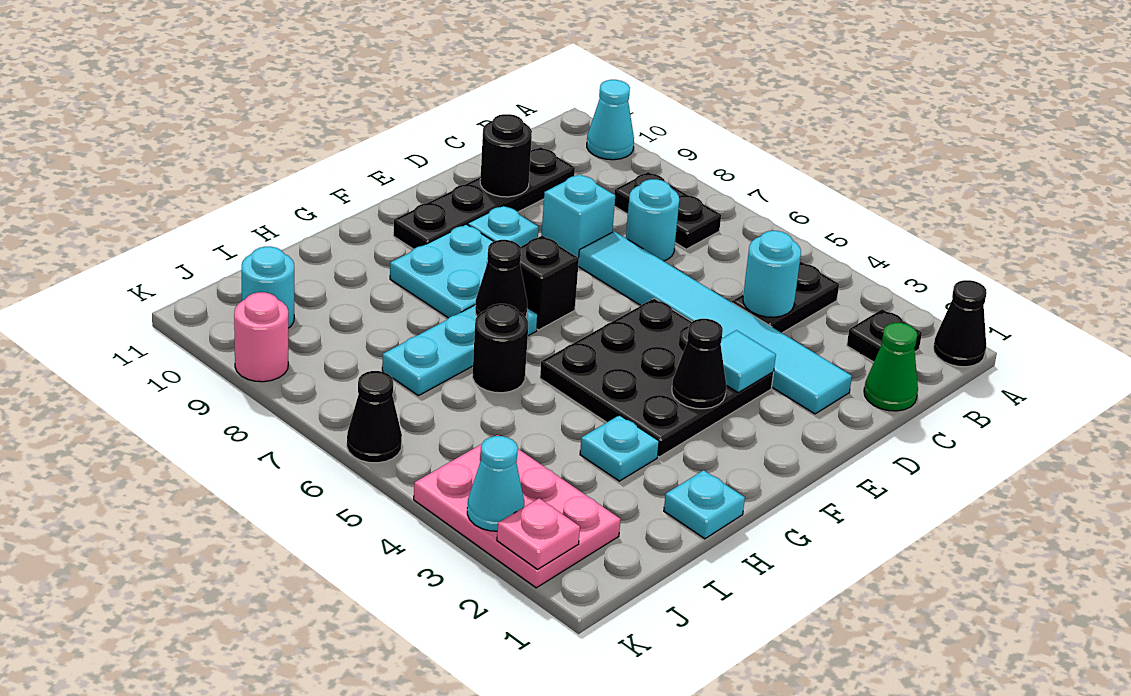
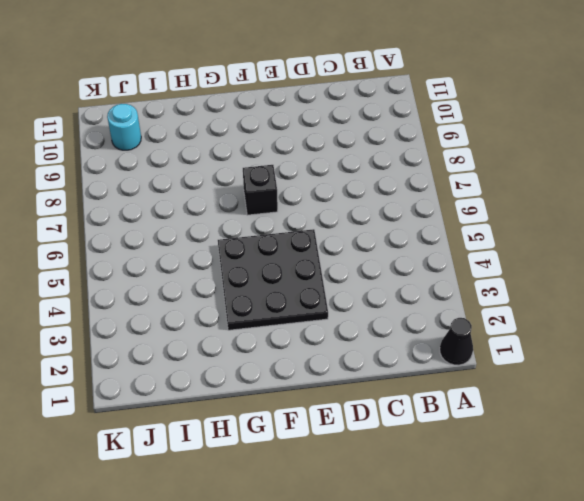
none -> cyan 1x1 cone [587,80,634,160]
none -> black 1x1 plate [847,309,922,362]
none -> black 1x2 plate [732,262,839,333]

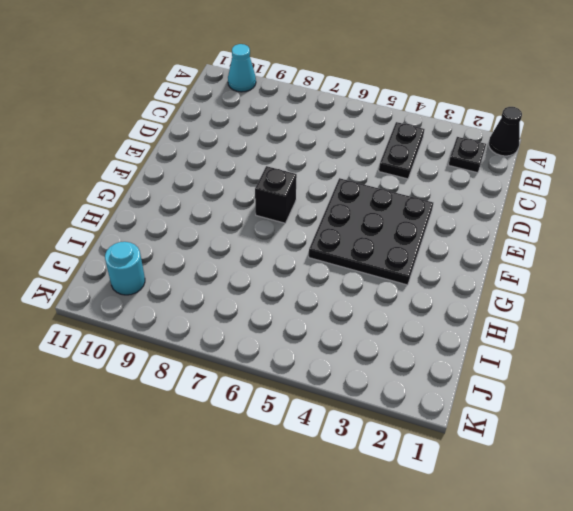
none -> black 1x2 plate [614,172,721,249]
none -> green 1x1 cone [864,323,918,411]
none -> cyan 1x1 round brick [626,179,679,261]

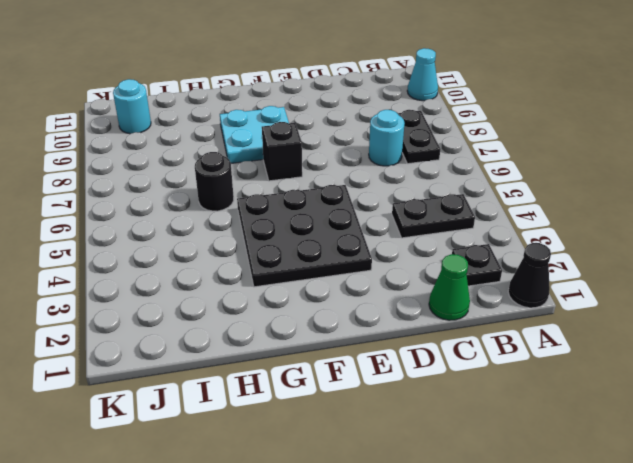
none -> black 1x4 plate [393,147,575,249]
none -> cyan 1x6 tile [578,231,852,414]
none -> cyan 1x1 brick [542,174,615,258]

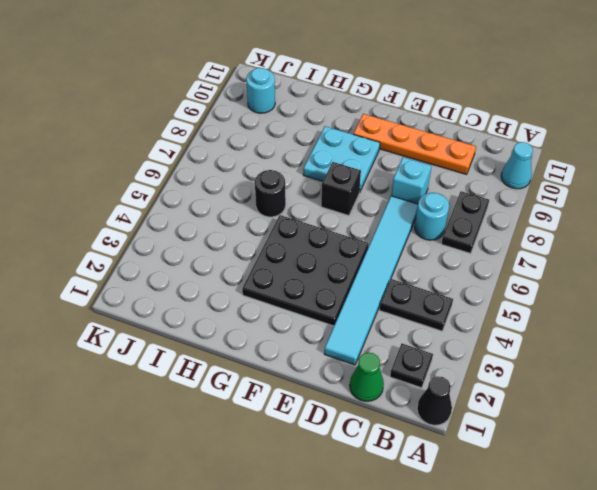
orange 1x4 plate [353,114,476,174] -> black 1x4 plate [393,147,575,249]
none -> cyan 1x1 plate [468,205,539,247]
none -> cyan 1x3 plate [382,305,538,396]
none -> cyan 1x1 plate [664,470,745,539]

